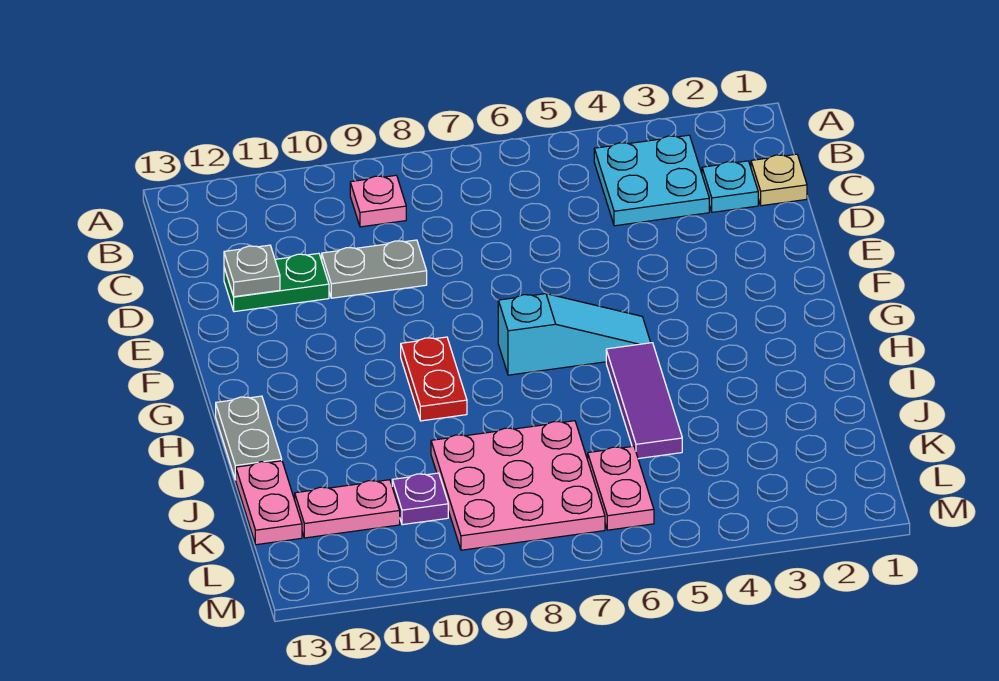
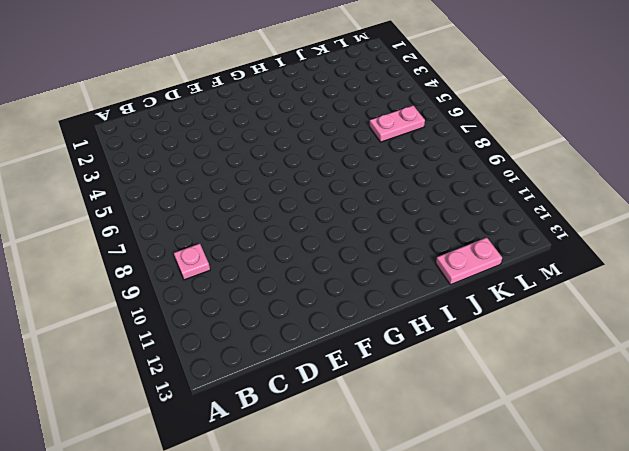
none -> cyan 2x2 plate [594,135,709,226]
none -> tan 1x1 plate [751,154,807,206]
none -> cyan 1x1 plate [702,161,758,212]

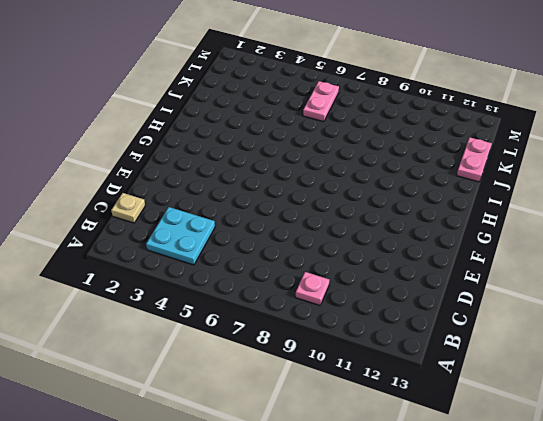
none -> cyan 1x1 plate [702,161,758,212]
none -> grey 1x2 plate [322,240,427,298]
none -> green 1x2 plate [224,253,329,312]

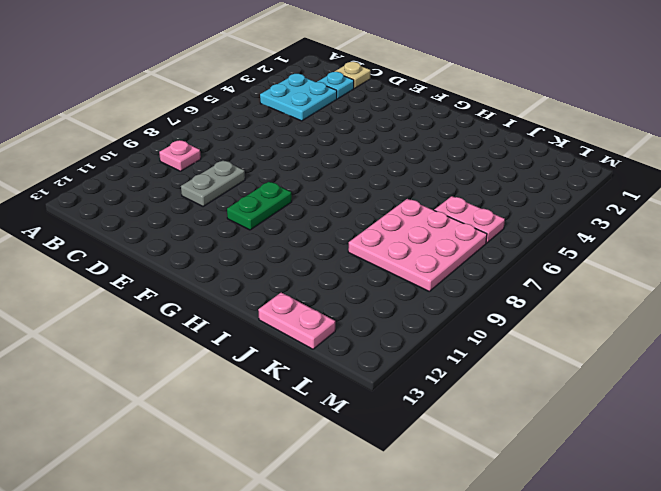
green 1x2 plate [227,182,292,230] -> green 1x2 plate moved to [224,253,329,312]
none -> cyan 1x3 slope [498,294,651,375]
none -> red 1x2 plate [401,337,467,421]
none -> purple 1x3 tile [606,343,682,459]

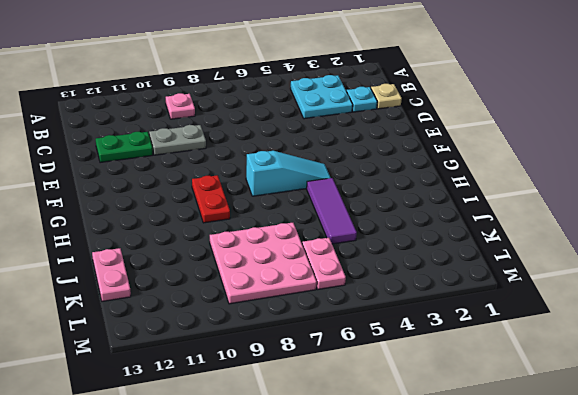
none -> grey 1x2 plate [216,396,282,480]
none -> purple 1x1 plate [392,473,448,525]
none -> pink 1x2 plate [295,480,400,538]

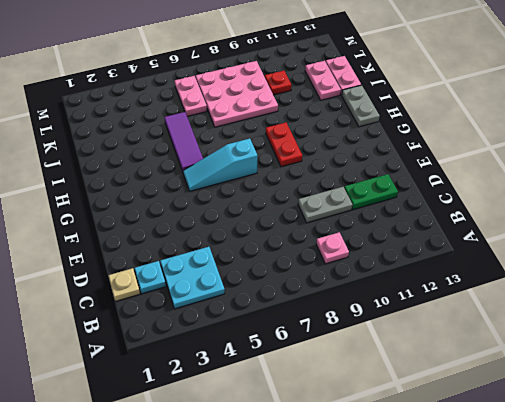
pink 1x2 plate [305,61,341,100] -> pink 1x2 plate turned to [295,480,400,538]
red 1x1 plate [265,71,291,95] -> purple 1x1 plate [392,473,448,525]
none -> grey 1x1 plate [224,245,280,297]

